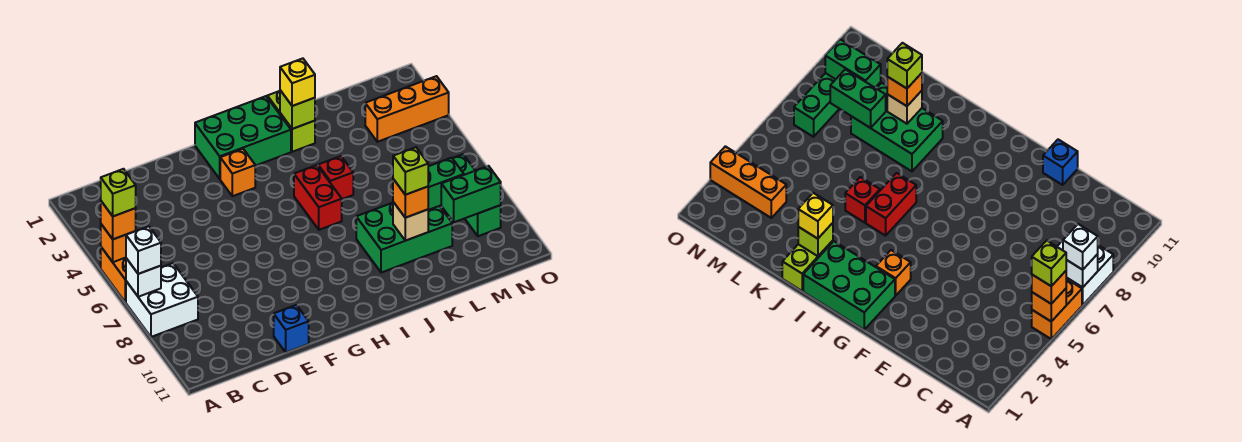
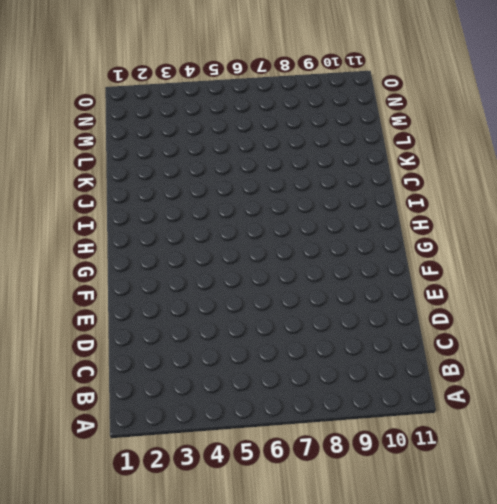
none -> orange 1x2 brick [101,247,126,302]
none -> white 2x2 brick [126,263,198,337]
none -> blue 1x1 brick [274,305,309,352]

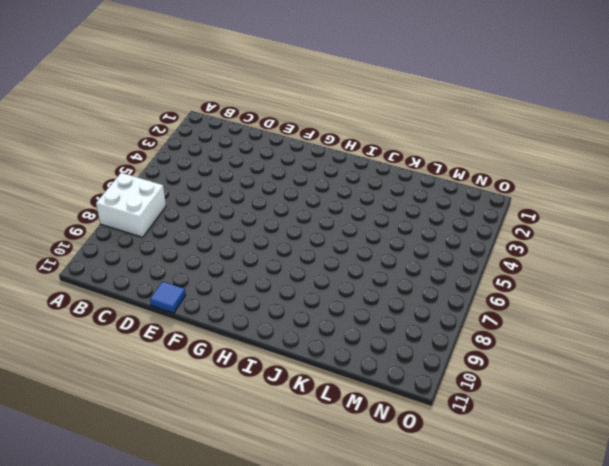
blue 1x1 tile [150,281,186,313] -> blue 1x1 brick [274,305,309,352]
none -> orange 1x2 brick [101,247,126,302]
none -> green 2x3 brick [195,96,291,179]
none -> orange 1x1 brick [220,149,255,196]

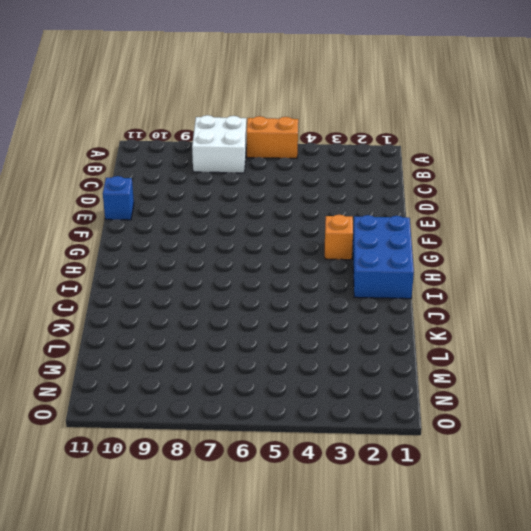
blue 2x3 brick [353,215,414,299] -> green 2x3 brick [195,96,291,179]
none -> red 1x2 brick [294,165,342,230]
none -> lime 1x2 brick [267,91,315,152]
none -> red 1x1 brick [318,156,353,199]

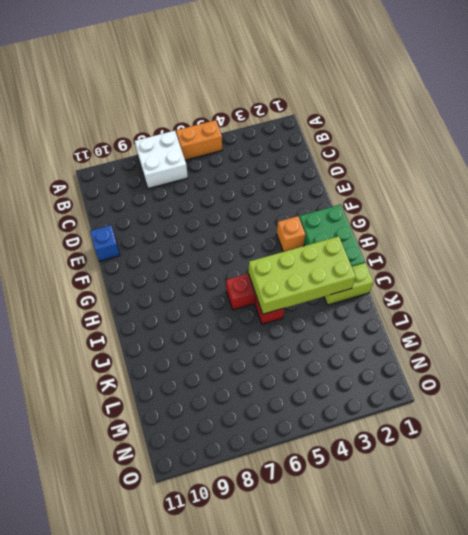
lime 2x4 brick [248,236,356,314] -> lime 1x1 brick [280,90,315,129]
none -> green 2x3 brick [356,203,452,273]
none -> orange 1x3 brick [365,76,449,142]
none -> green 1x3 brick [453,154,501,236]

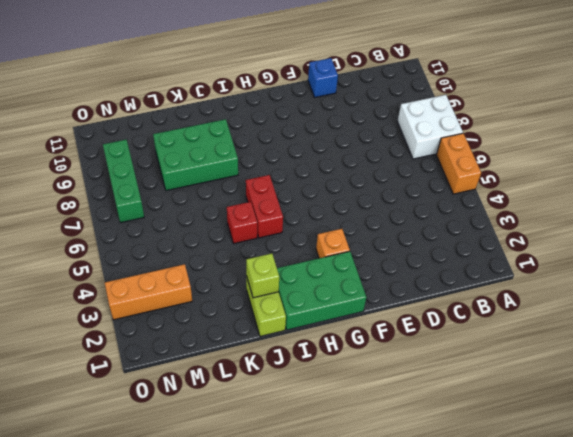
none -> orange 1x1 brick [101,224,126,262]
none -> white 1x1 brick [126,258,161,297]
none -> tan 1x1 brick [393,202,428,241]

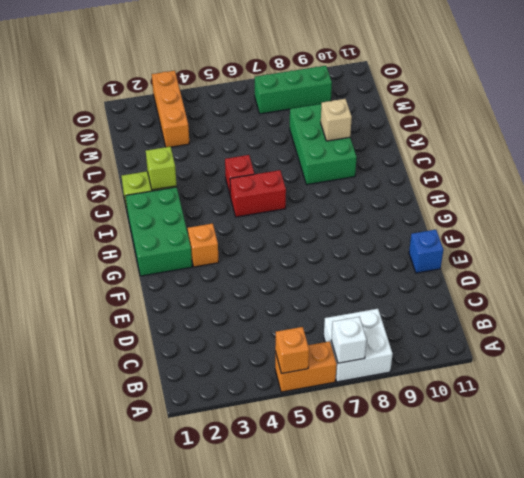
none -> green 1x2 brick [428,158,464,210]
none -> green 1x2 brick [441,166,501,222]
none -> orange 1x1 brick [101,201,136,239]

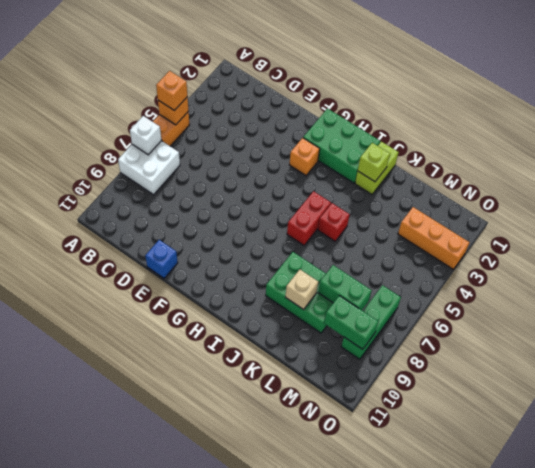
none -> white 1x1 brick [126,226,161,274]
none -> yellow 1x1 brick [280,58,315,106]
none -> orange 1x1 brick [393,179,428,218]

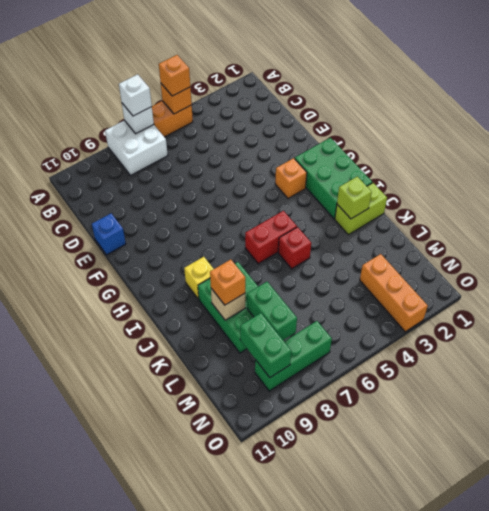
yellow 1x1 brick [184,257,213,299] -> yellow 1x1 brick moved to [280,58,315,106]
none -> lime 1x1 brick [101,169,136,216]
none -> lime 1x1 brick [393,147,428,195]

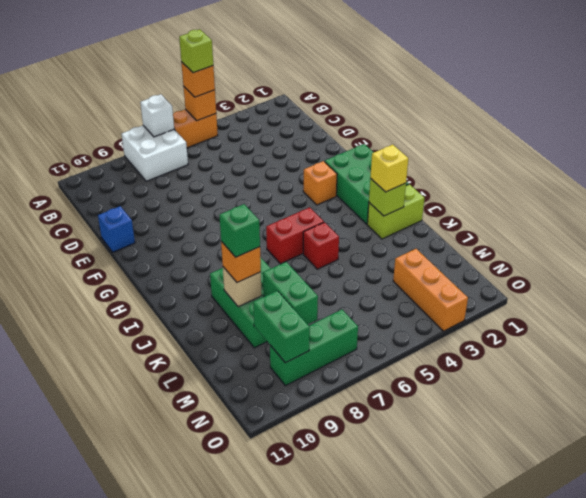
green 1x1 brick [219,204,260,257] -> lime 1x1 brick [393,147,428,195]
none -> white 1x1 brick [126,226,161,274]

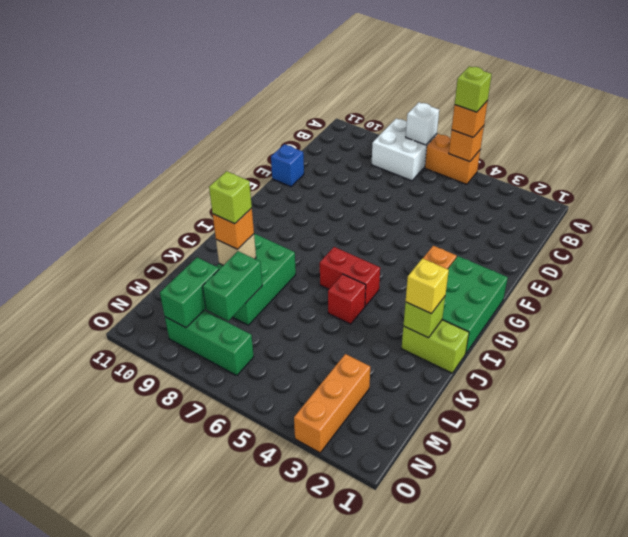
none -> white 1x1 brick [126,226,161,274]

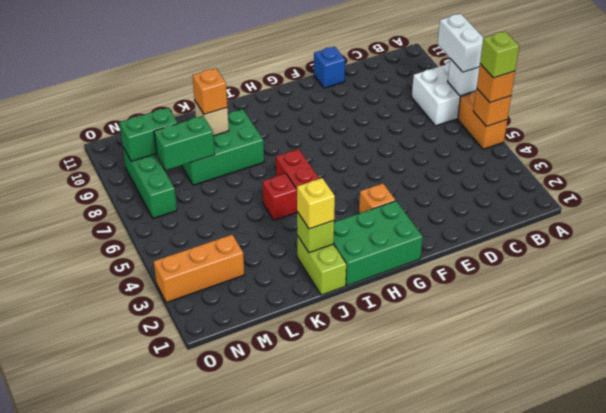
white 1x2 brick [438,14,483,72] -> white 1x1 brick [126,226,161,274]
none -> lime 1x1 brick [393,147,428,195]

